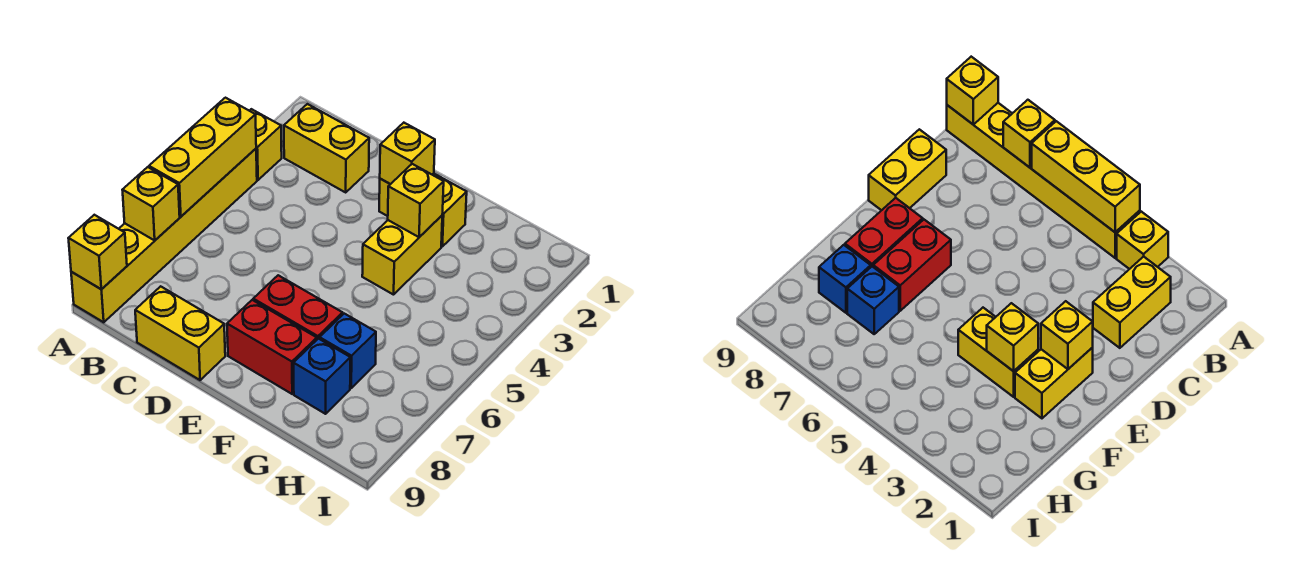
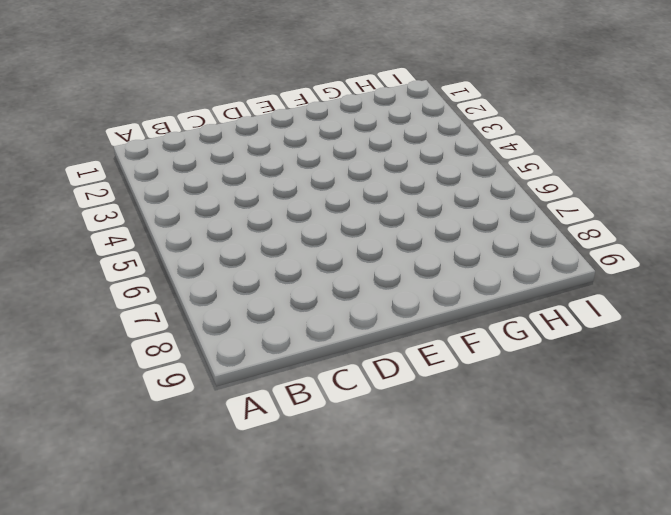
none -> yellow 1x1 brick [250,109,282,180]
none -> yellow 1x6 brick [71,149,257,322]
none -> yellow 1x2 brick [284,104,369,192]

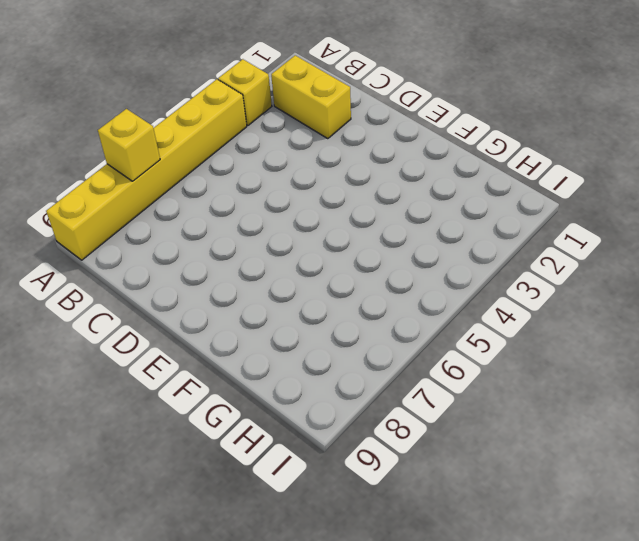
none -> yellow 1x2 brick [135,286,225,380]
none -> yellow 1x2 brick [379,173,467,246]
none -> red 1x2 brick [253,275,343,339]

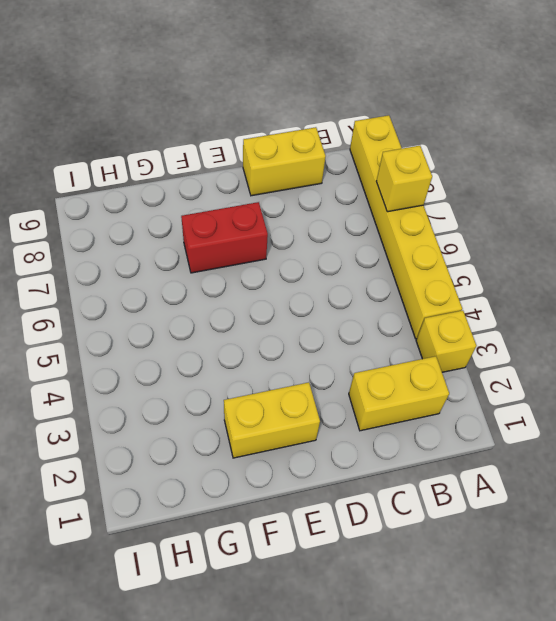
none -> red 1x2 brick [227,300,317,394]
none -> yellow 1x2 brick [362,216,442,295]
none -> blue 1x1 brick [320,314,376,388]

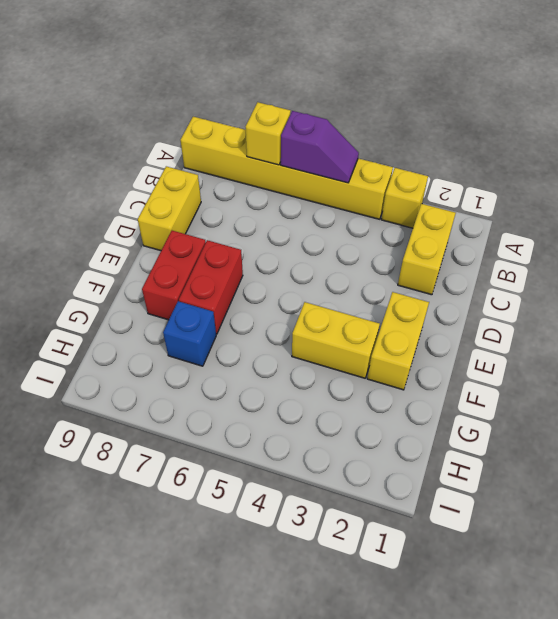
purple 1x2 slope [281,111,359,183] -> yellow 1x3 brick [149,98,256,217]
none -> blue 1x1 brick [294,339,350,414]
none -> yellow 1x1 brick [68,215,127,289]
none -> yellow 1x1 brick [380,123,435,184]

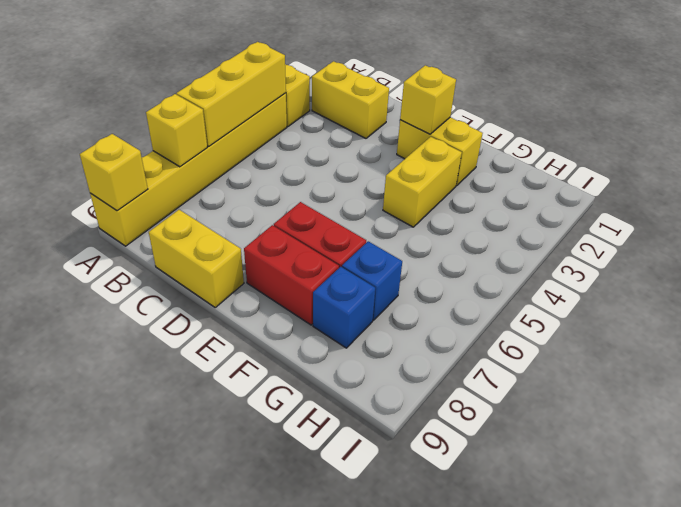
none -> yellow 1x1 brick [388,164,444,237]

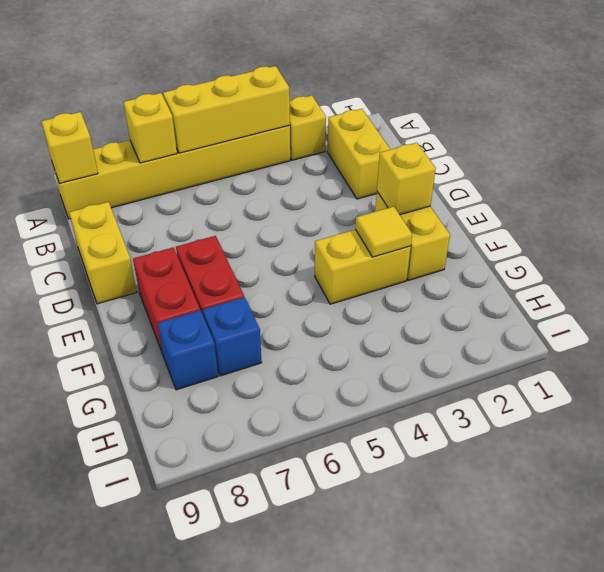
yellow 1x1 tile [355,206,412,257] -> yellow 1x1 brick [388,164,444,237]

